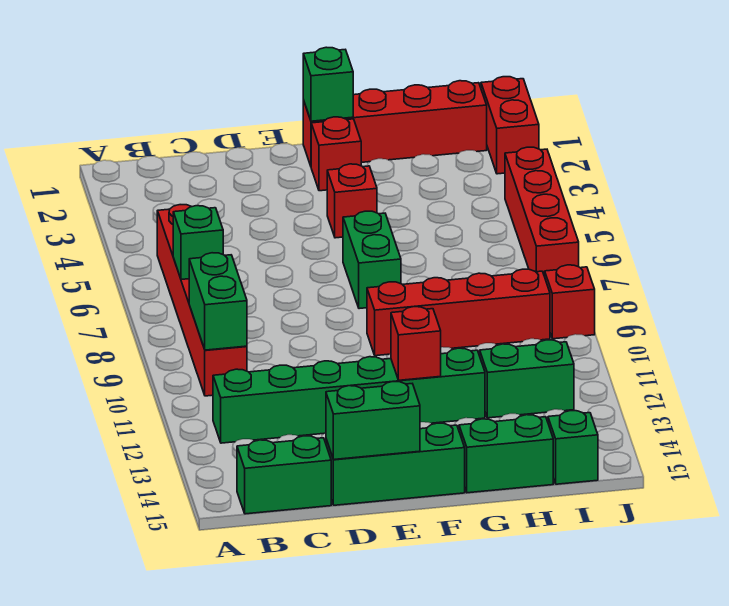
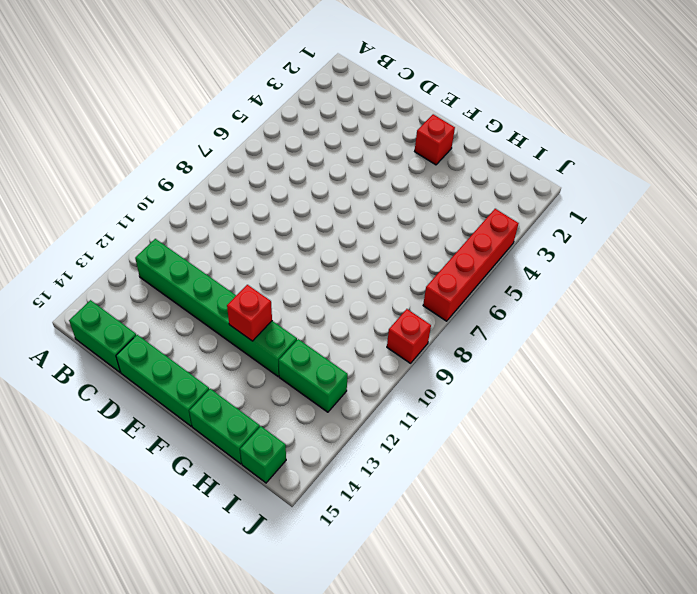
none -> red 1x6 brick [157,205,247,396]
none -> red 1x4 brick [303,81,487,166]
none -> red 1x1 brick [327,164,377,238]

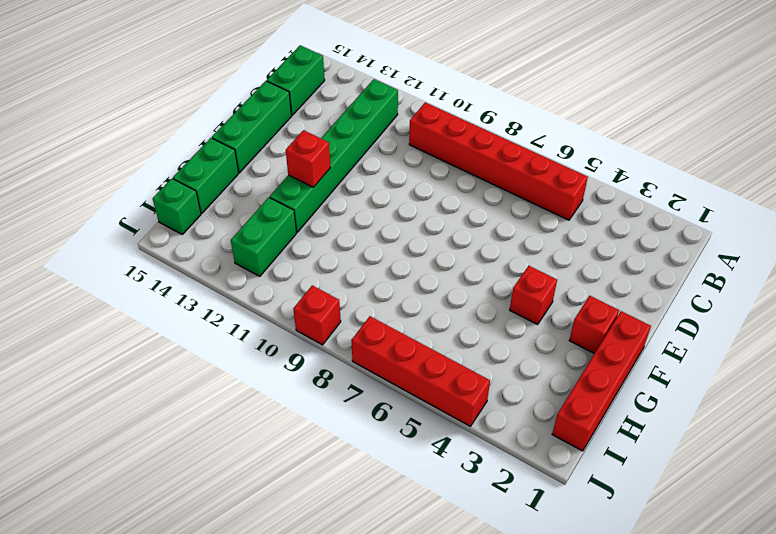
none -> green 1x2 brick [343,211,401,309]
none -> red 1x4 brick [367,269,550,356]
none -> red 1x2 brick [481,77,539,174]

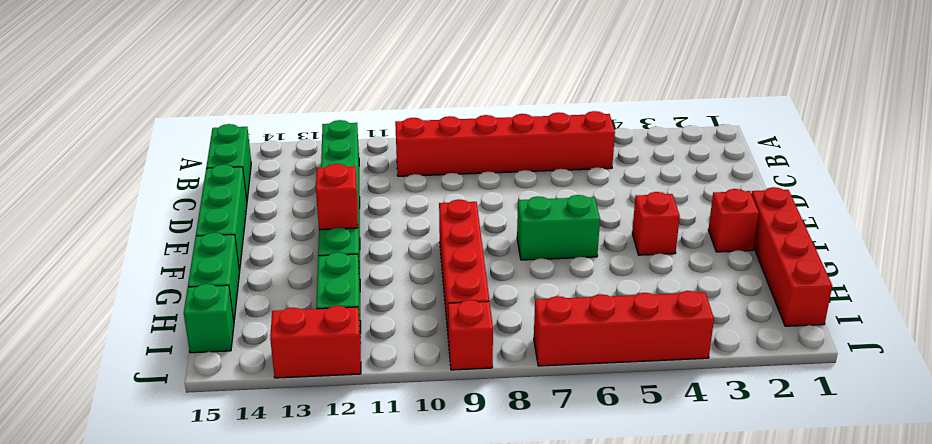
red 1x2 brick [270,306,361,378] -> red 1x2 brick moved to [481,77,539,174]
none -> green 1x1 brick [173,206,223,279]
none -> green 1x2 brick [189,253,247,350]
none -> green 1x2 brick [326,382,420,460]

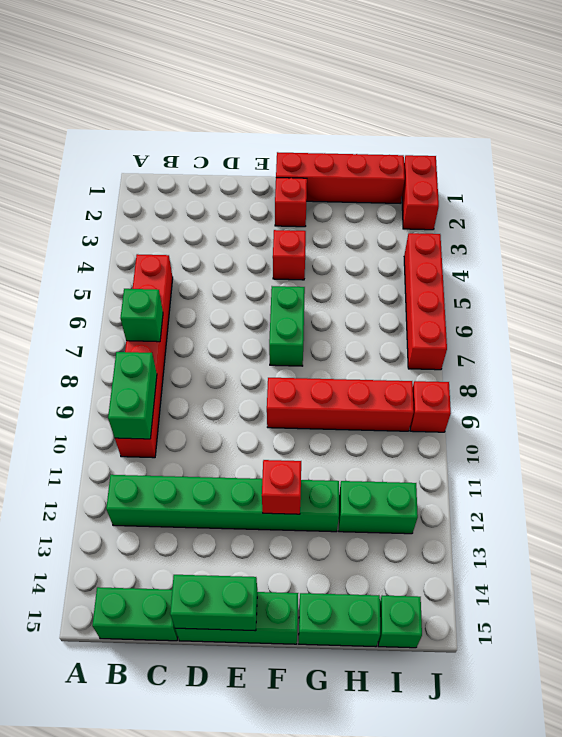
none -> green 1x1 brick [303,47,353,121]

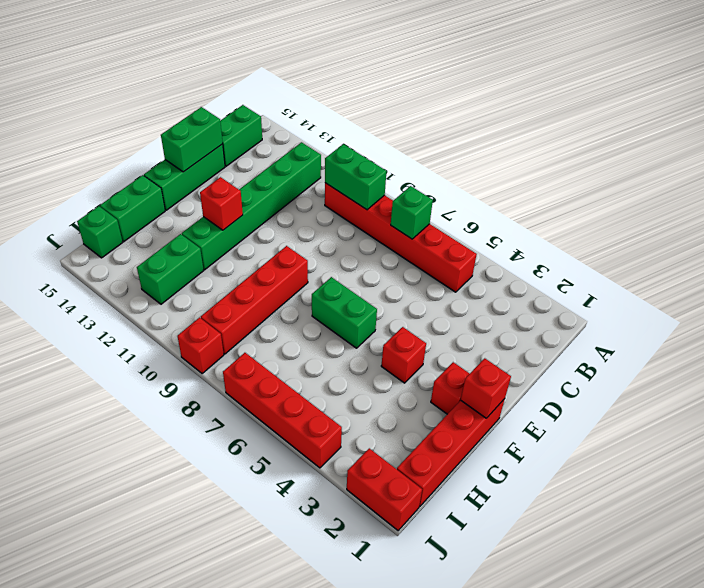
red 1x1 brick [461,358,511,418] -> green 1x1 brick [303,47,353,121]

